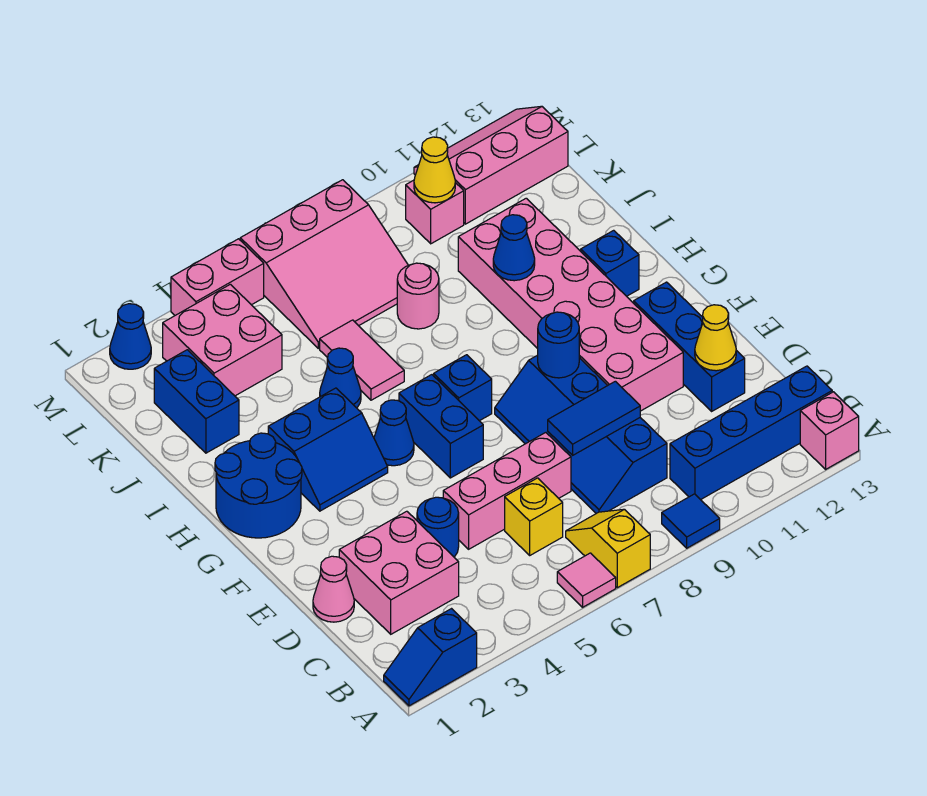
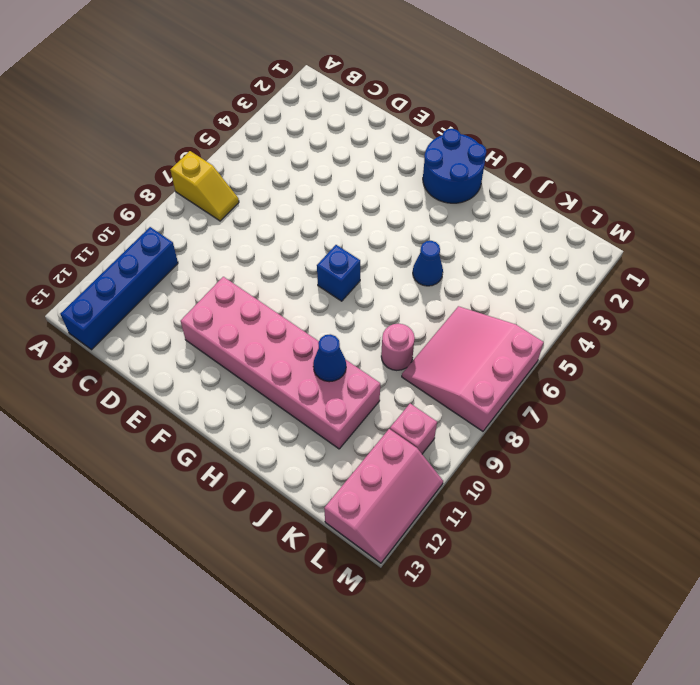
none -> blue 1x2 slope [384,609,477,706]
none -> pink 1x1 tile [557,553,616,607]
none -> blue 1x1 tile [662,494,720,548]
none -> pink 1x1 brick [800,392,859,469]

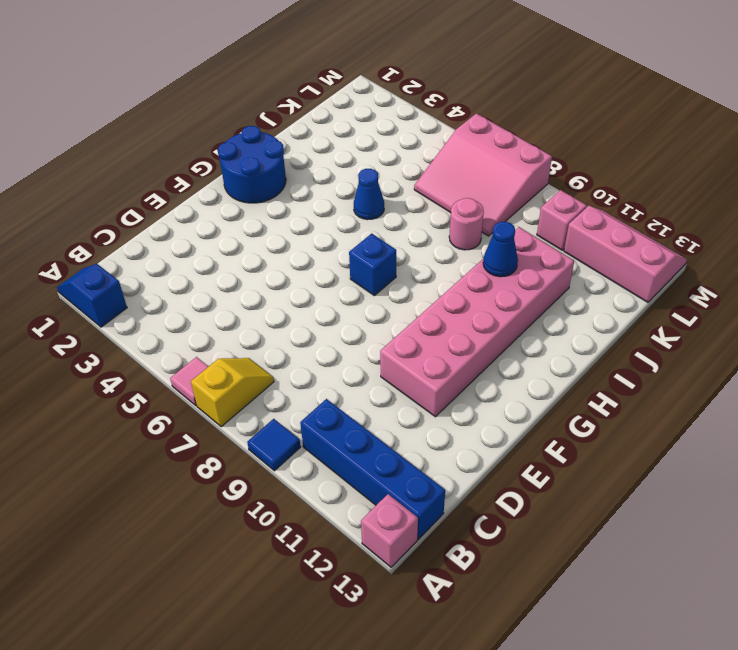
none -> pink 2x2 brick [339,511,459,634]
none -> yellow 1x1 brick [505,478,563,555]
none -> blue 2x4 slope [495,355,667,513]
none -> pink 1x1 cone [313,556,354,622]

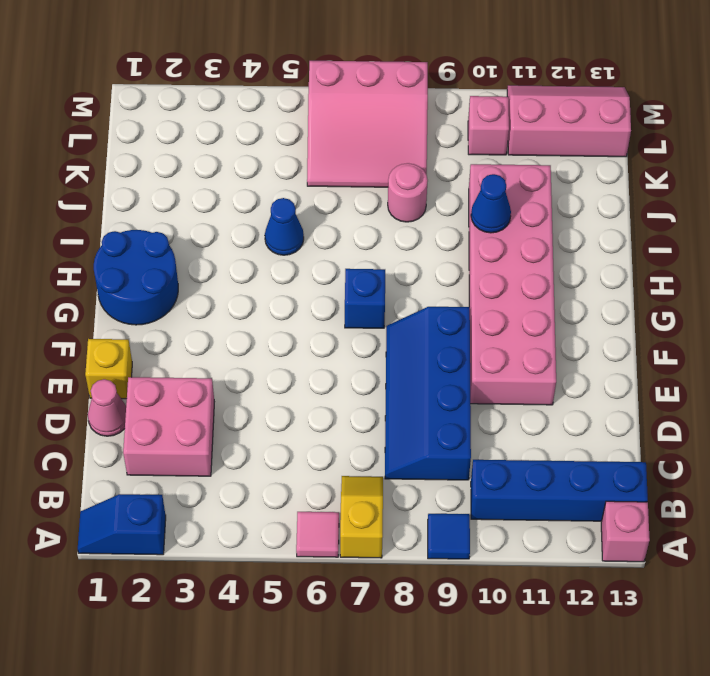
yellow 1x1 brick [85,339,132,399] -> yellow 1x1 brick moved to [505,478,563,555]
none -> blue 1x1 round brick [417,497,459,557]
none -> pink 1x3 brick [443,433,571,549]
none -> blue 1x3 brick [634,282,745,411]
none -> blue 1x2 brick [399,375,483,478]

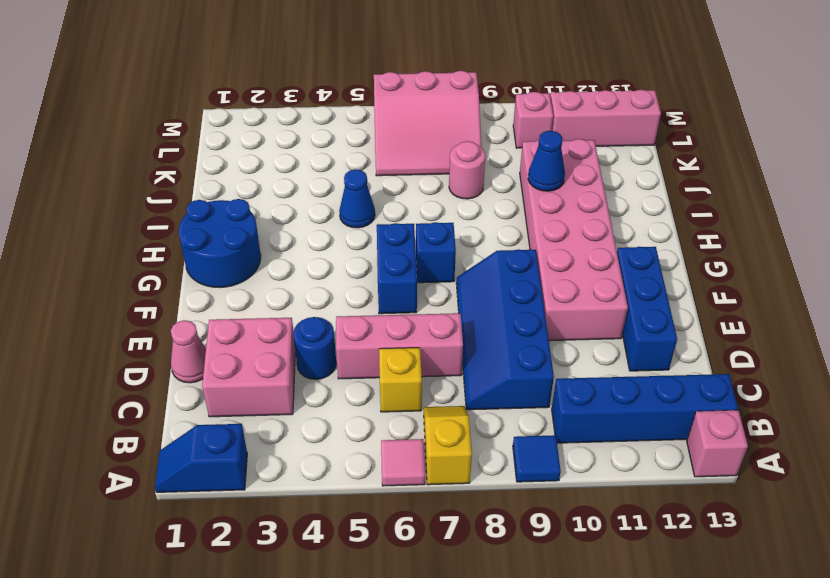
none -> blue 2x2 slope [268,388,388,511]
none -> blue 1x1 cone [374,400,414,466]
none -> blue 1x1 brick [581,230,639,296]
none -> pink 1x2 tile [320,320,404,400]

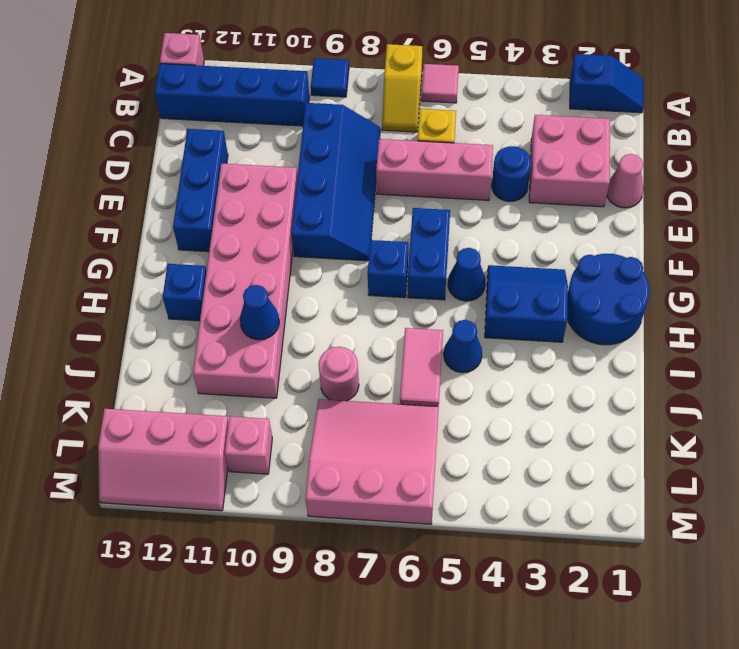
none -> blue 1x2 brick [154,350,239,453]
none -> pink 2x2 brick [163,284,282,396]
none -> blue 1x1 cone [110,304,151,369]
none -> pink 1x2 brick [171,239,264,315]

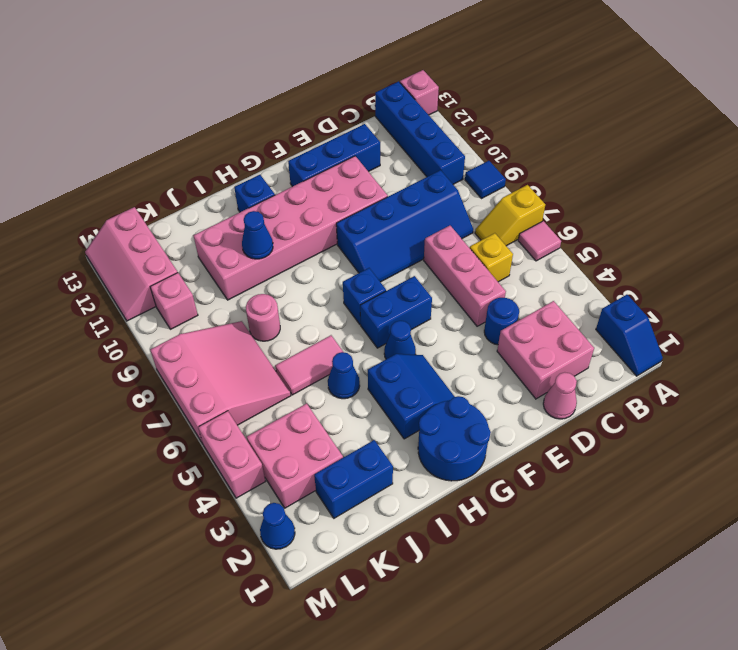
none -> blue 1x2 tile [548,381,640,455]
none -> yellow 1x1 cone [695,305,736,371]
none -> blue 1x1 round brick [538,312,579,378]
none -> yellow 1x1 cone [414,137,455,203]

